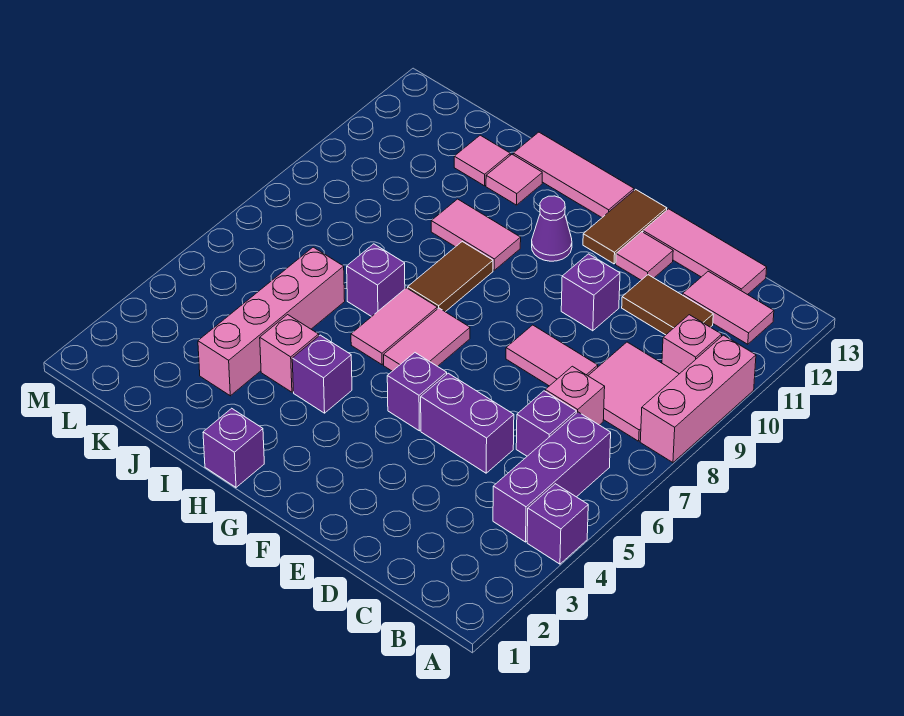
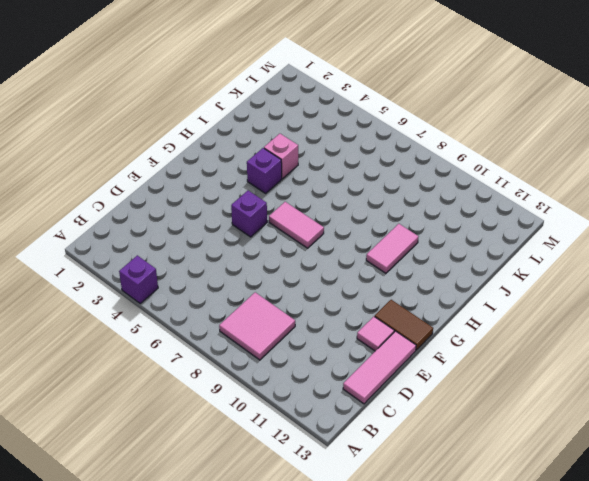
none -> pink 1x3 brick [640,335,756,463]
none -> purple 1x3 brick [493,412,611,542]
none -> pink 1x1 brick [662,315,722,374]

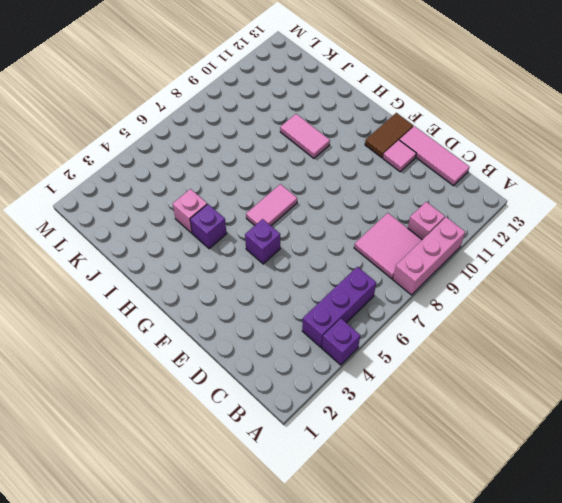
none -> pink 1x2 tile [683,271,774,344]
none -> purple 1x1 brick [516,391,576,456]
none -> pink 1x1 brick [545,366,605,425]

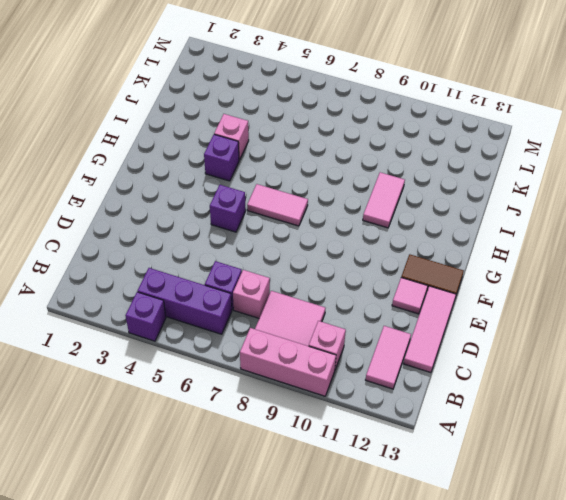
none -> brown 1x2 tile [622,275,713,335]
none -> purple 1x2 brick [421,373,514,473]
none -> pink 1x2 tile [506,325,598,386]

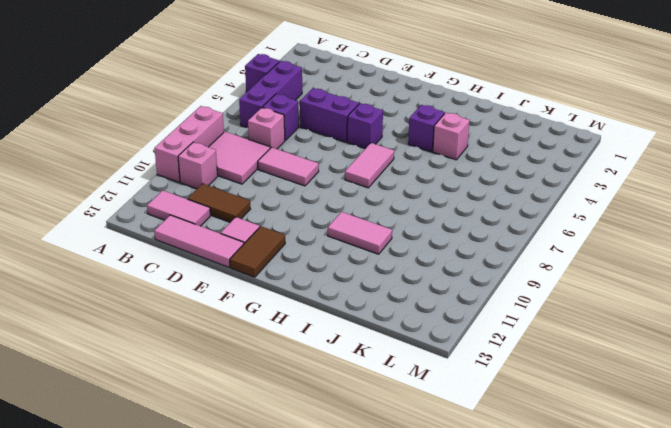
none -> purple 1x1 brick [561,254,620,331]
none -> purple 1x1 cone [532,196,572,261]
none -> pink 1x3 tile [513,132,634,217]

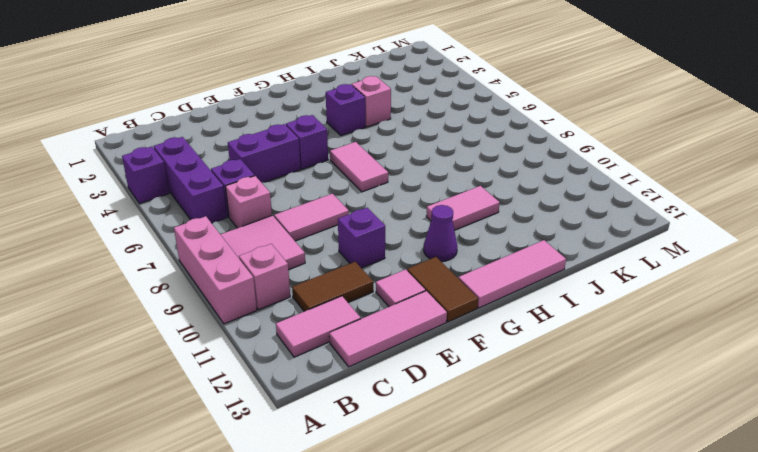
none -> purple 1x1 brick [203,408,264,487]
none -> pink 1x2 tile [351,288,437,365]
none -> brown 1x2 tile [408,242,493,312]

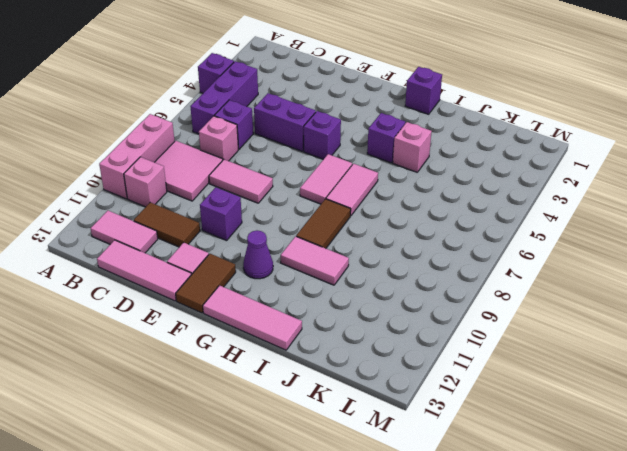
none -> purple 1x1 brick [347,244,405,317]
none -> pink 1x1 tile [486,154,542,205]
none -> pink 1x4 brick [198,247,345,396]

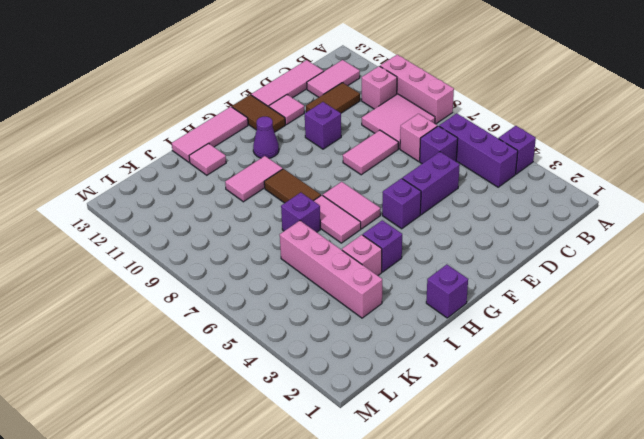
none -> pink 1x1 tile [454,135,510,186]

